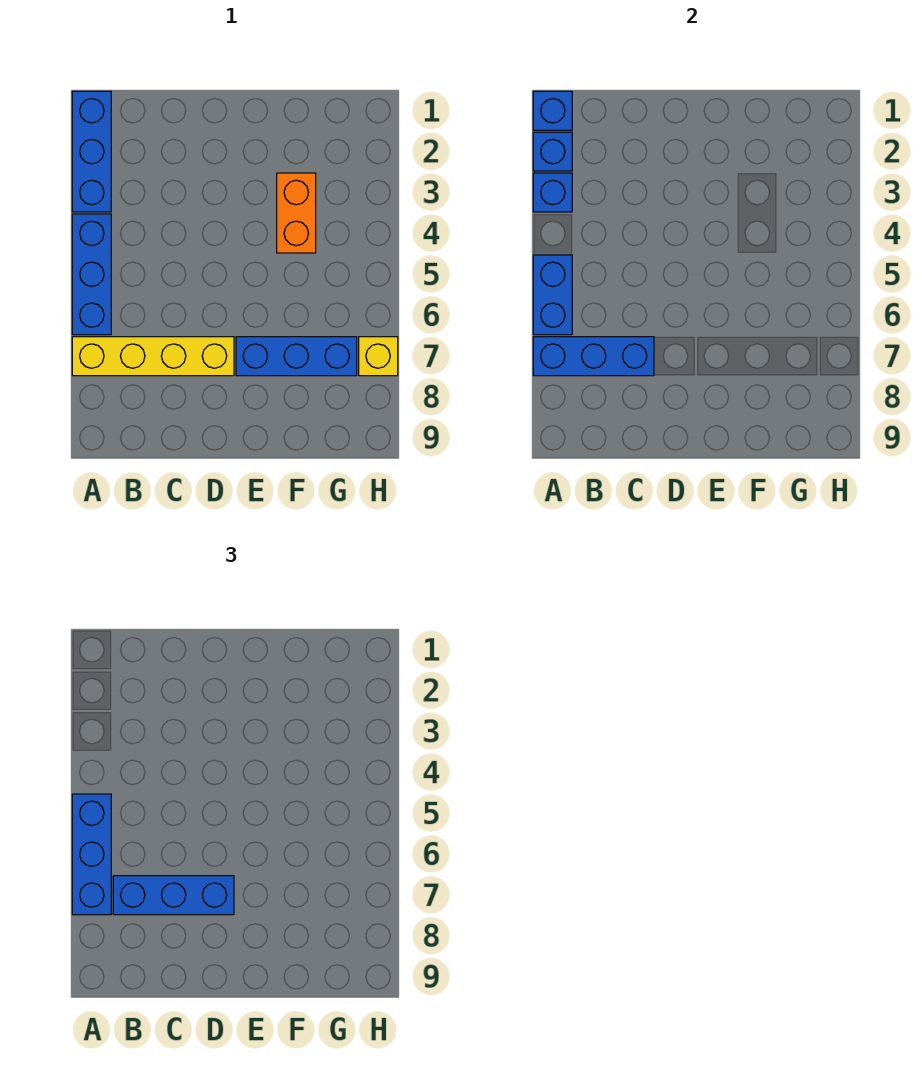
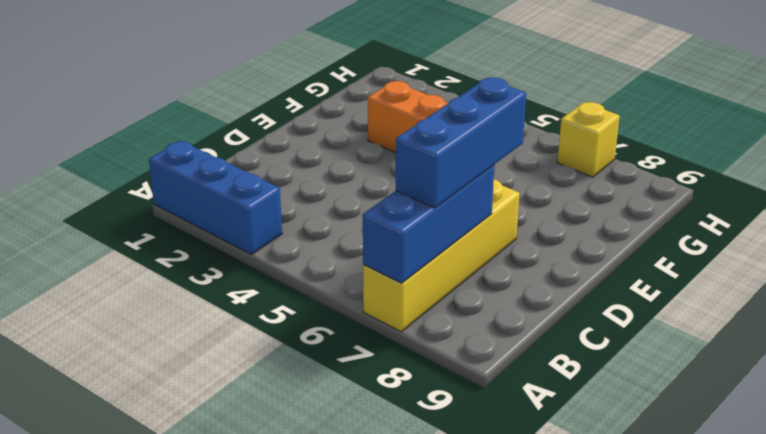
none -> blue 1x3 brick [72,214,111,335]
none -> blue 1x3 brick [236,337,357,376]
none -> blue 1x1 brick [533,91,572,130]

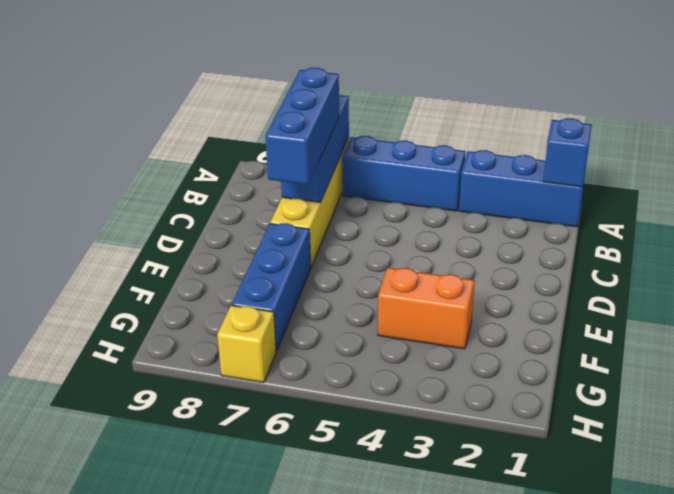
none -> blue 1x1 brick [533,132,572,171]
none -> blue 1x1 brick [533,173,572,212]
none -> blue 1x2 brick [533,255,572,335]

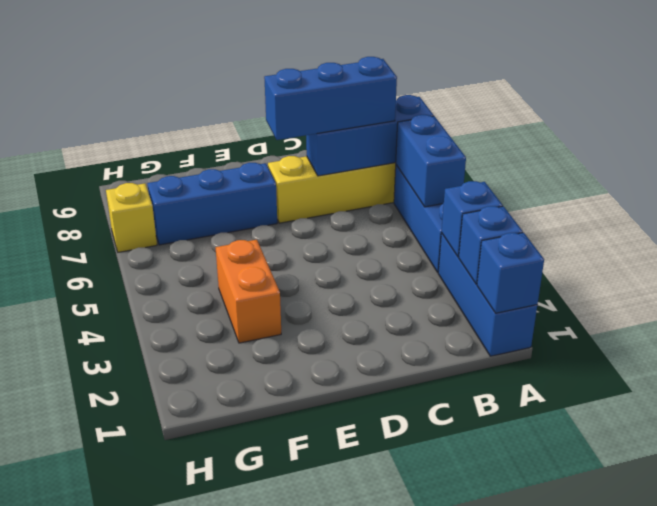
none -> blue 1x3 brick [72,794,111,915]

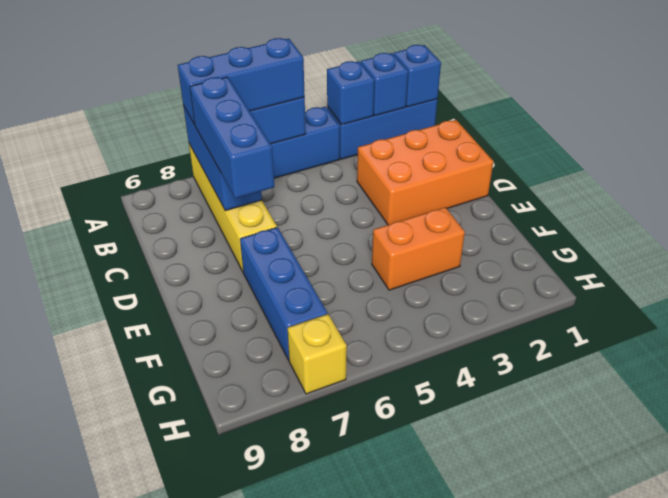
orange 2x3 brick [357,120,494,225] -> none

